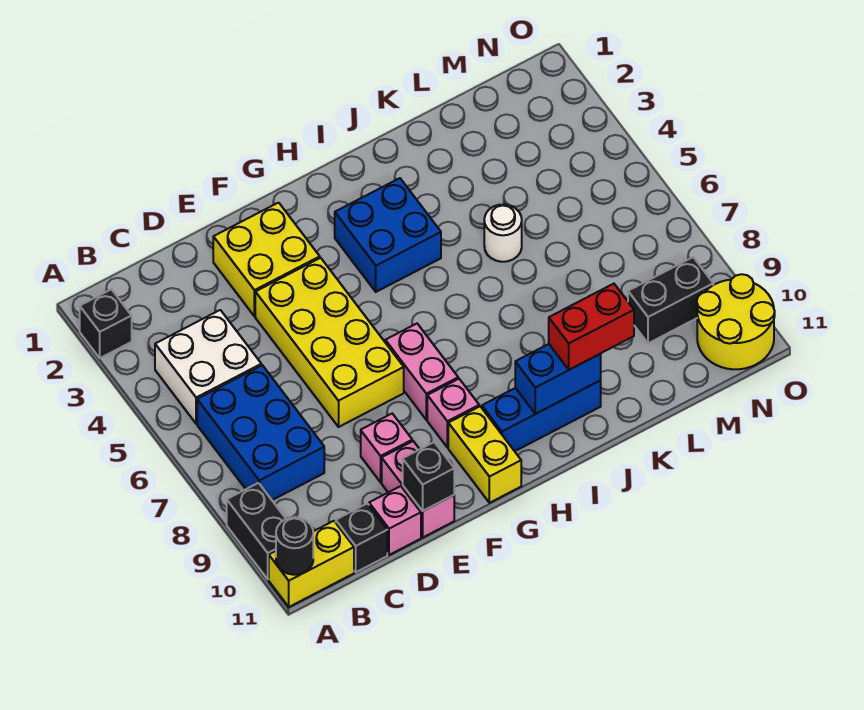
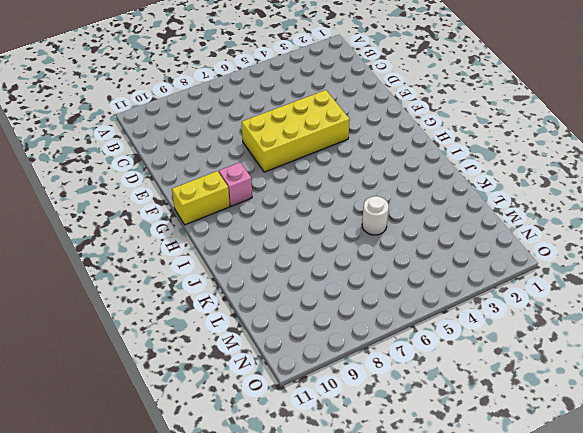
none -> black 1x1 brick [80,289,132,358]
none -> black 1x2 brick [227,483,286,579]
none -> yellow 1x2 brick [269,521,354,607]

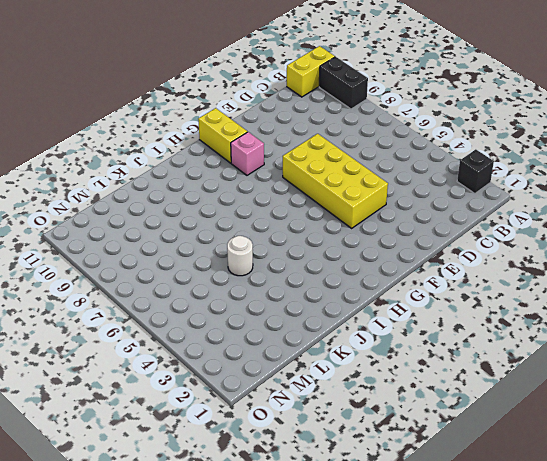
none -> white 2x2 brick [155,310,261,424]
none -> blue 2x3 brick [197,365,324,500]
none -> black 1x1 brick [336,503,387,572]

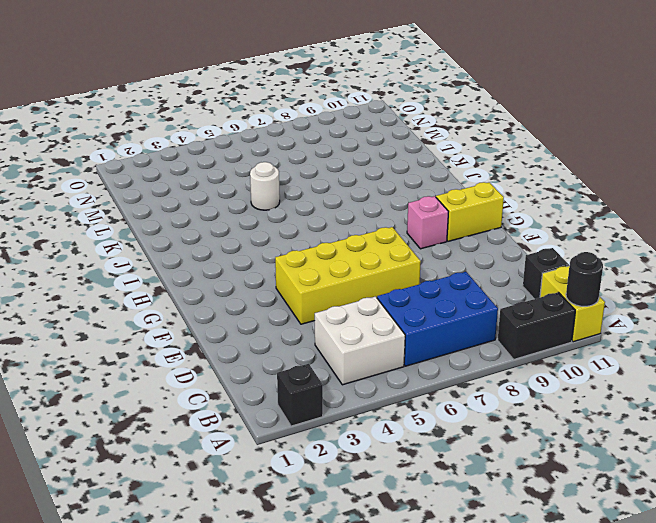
none -> pink 1x1 brick [369,486,421,555]
none -> yellow 2x2 brick [213,203,320,316]
none -> pink 1x1 brick [361,414,412,482]

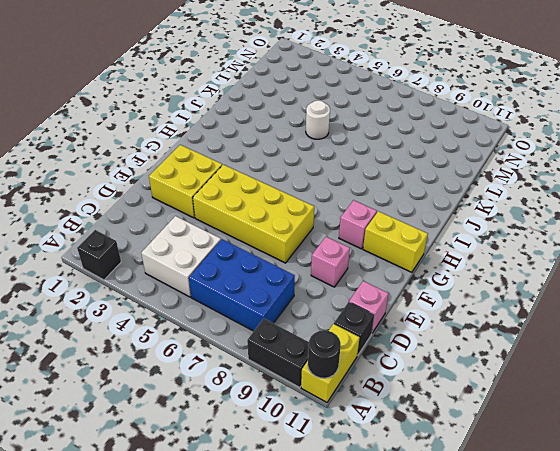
none -> pink 1x2 brick [382,441,454,537]
none -> pink 1x2 brick [385,324,458,420]
none -> blue 2x2 brick [335,178,441,292]

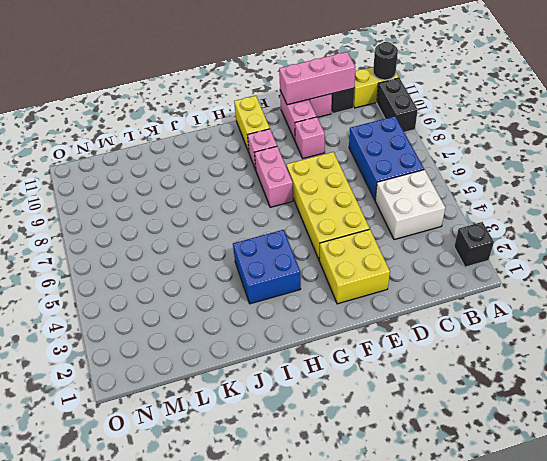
pink 1x3 brick [279,52,355,105] -> black 1x1 brick [403,442,454,511]
none -> blue 1x3 brick [482,380,601,451]
none -> white 1x1 round brick [484,204,522,262]
none -> black 1x2 brick [628,257,713,343]

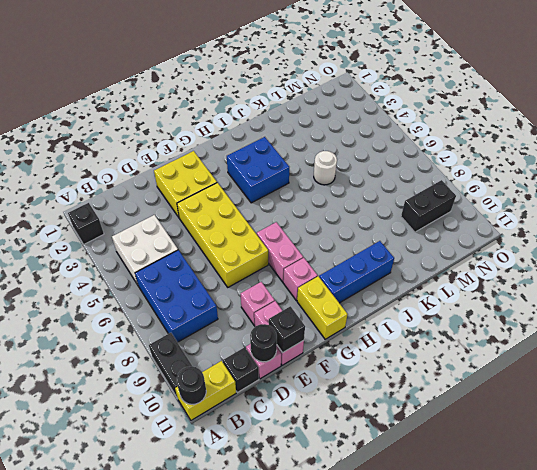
black 1x1 round brick [250,324,277,362] -> none
none -> yellow 2x2 round brick [697,274,775,369]
none -> blue 1x2 brick [515,344,601,414]
none -> red 1x2 brick [549,284,634,370]

